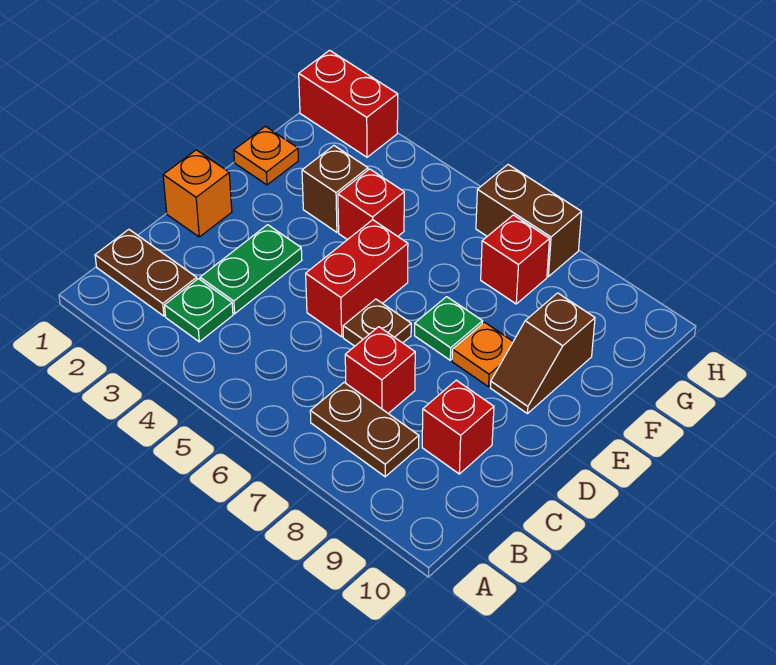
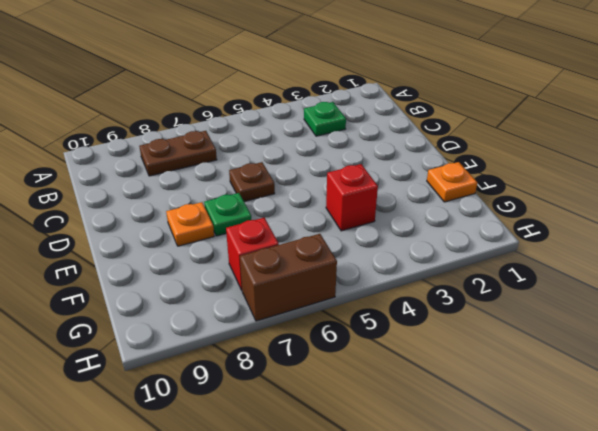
none -> brown 1x2 plate [95,229,197,316]
none -> green 1x2 plate [200,225,302,314]
none -> red 1x1 brick [345,327,415,413]

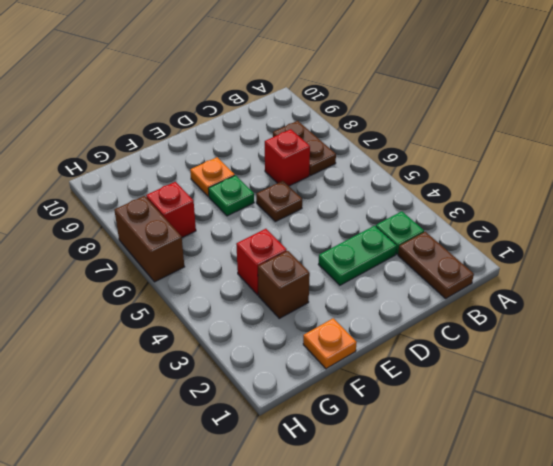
none -> red 1x1 brick [422,380,494,474]
none -> orange 1x1 brick [163,150,232,237]
none -> red 1x2 brick [306,220,408,337]

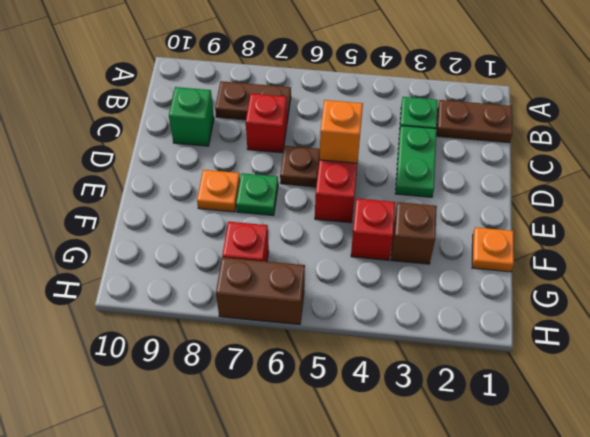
green 1x1 brick [169,87,214,146] -> red 1x1 brick [422,380,494,474]
orange 1x1 brick [319,100,363,163] -> orange 1x1 brick moved to [163,150,232,237]
none -> brown 1x2 slope [490,293,595,414]
none -> red 1x2 brick [299,50,398,157]

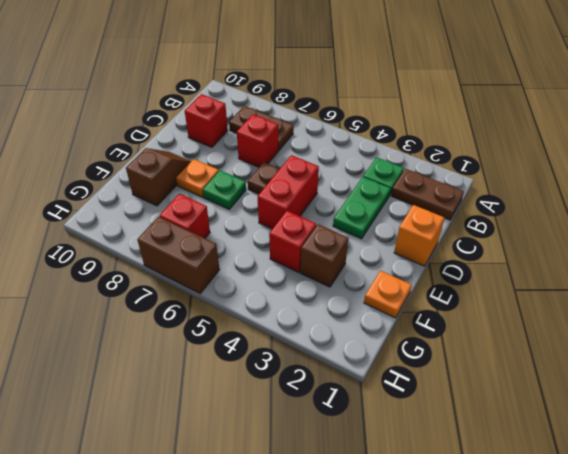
none -> red 1x2 brick [299,50,398,157]

